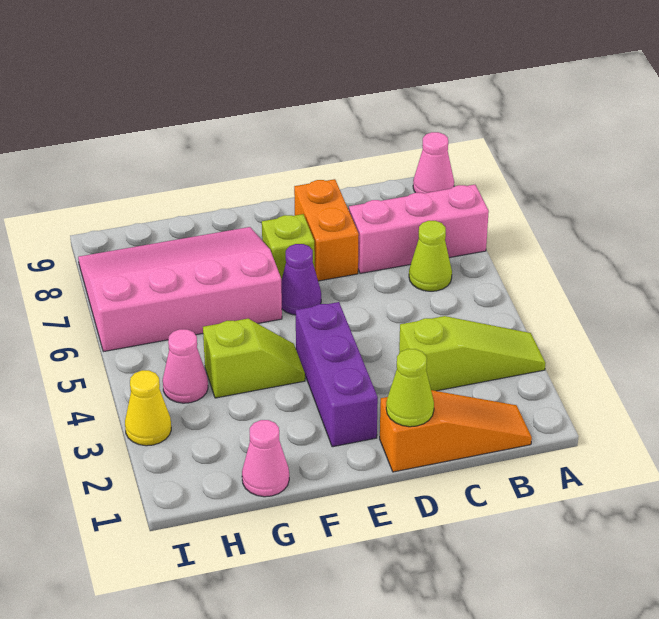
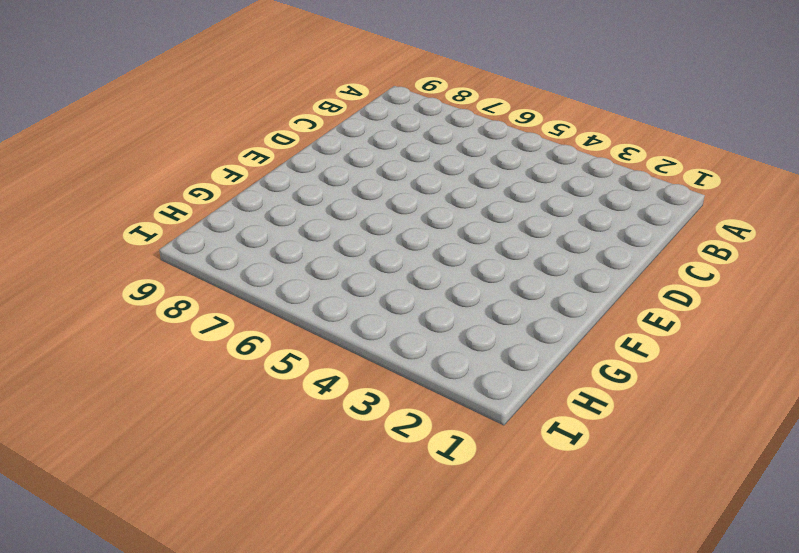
none -> lime 1x3 slope [399,316,545,391]
none -> pink 1x3 brick [349,185,489,273]
none -> pink 1x1 cone [413,132,454,193]

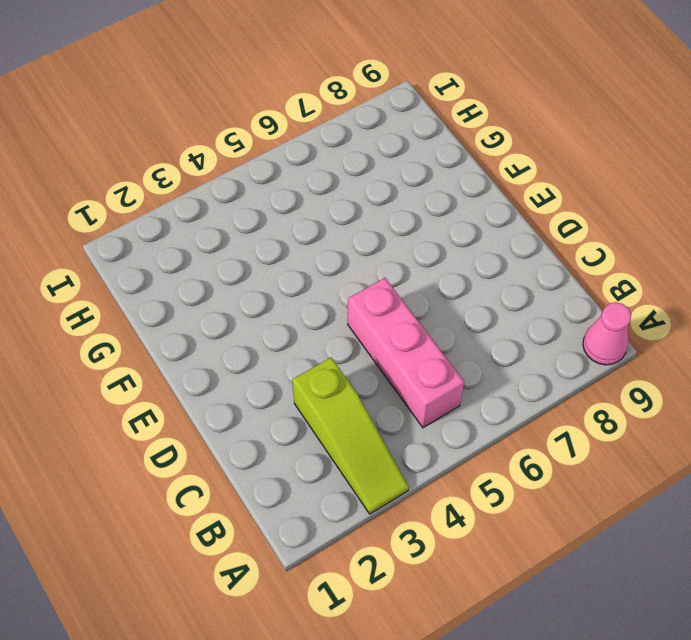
pink 1x3 brick [348,278,464,428] -> pink 1x3 brick moved to [349,185,489,273]
none -> orange 1x3 slope [380,390,532,472]
none -> lime 1x1 cone [409,221,452,291]
none -> orange 1x2 brick [294,179,359,281]

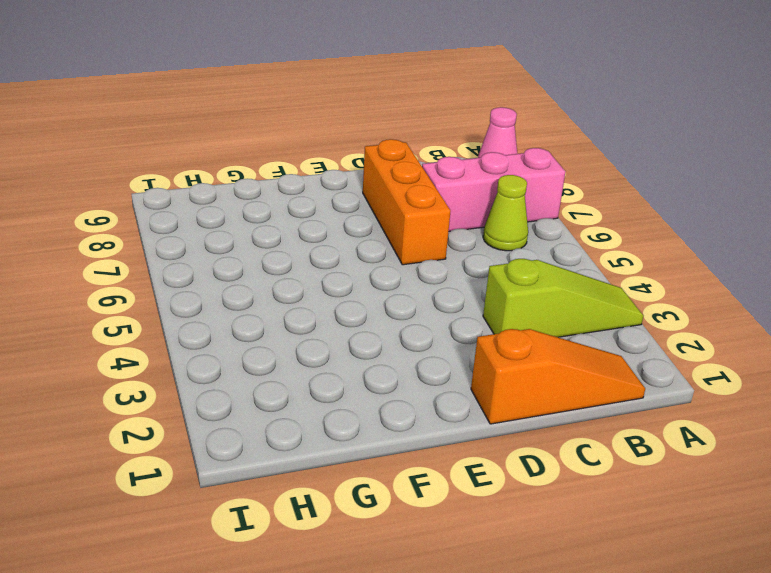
orange 1x3 brick [363,139,451,265] -> orange 1x2 brick [294,179,359,281]
none -> purple 1x3 brick [296,302,378,447]
none -> purple 1x1 cone [281,244,321,315]
none -> lime 1x1 brick [262,214,315,280]

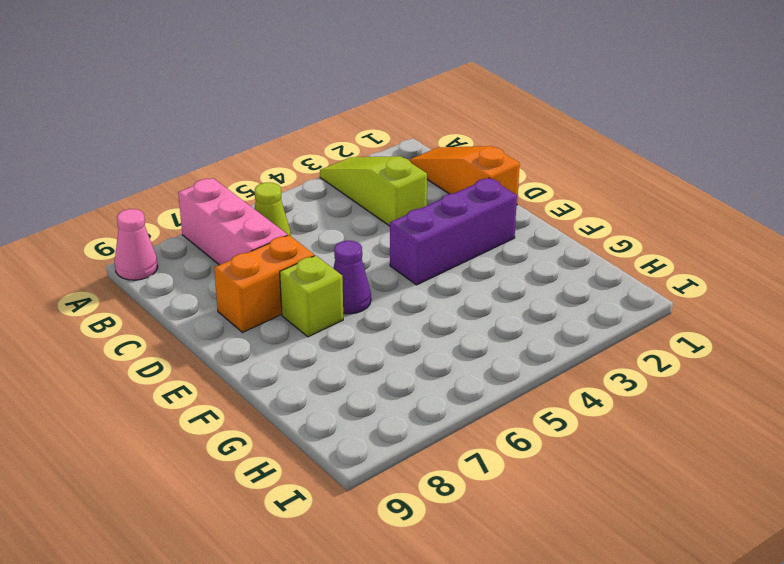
none -> lime 1x2 slope [203,319,305,398]
none -> pink 3x4 slope [78,227,282,352]
none -> pink 1x1 cone [242,420,289,497]

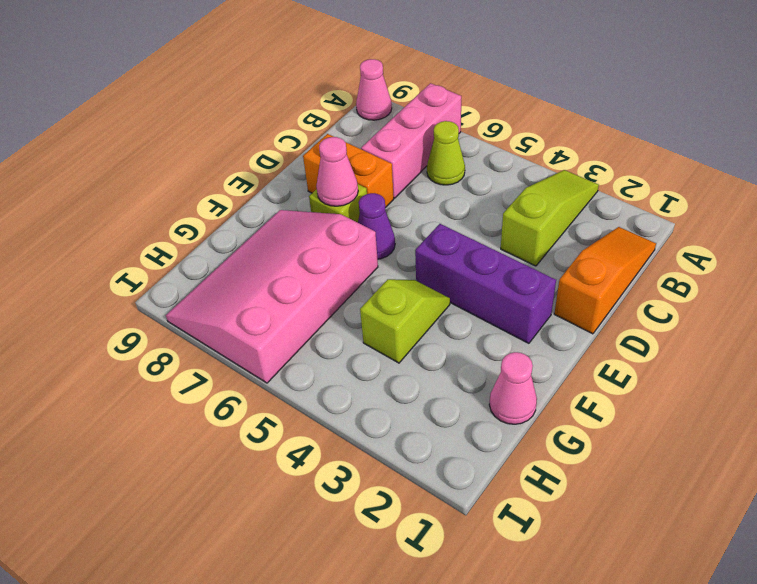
pink 1x1 cone [316,137,358,206] -> pink 1x1 cone moved to [163,329,208,403]
none -> yellow 1x1 cone [125,370,171,446]
none -> lime 1x1 cone [386,349,434,427]

